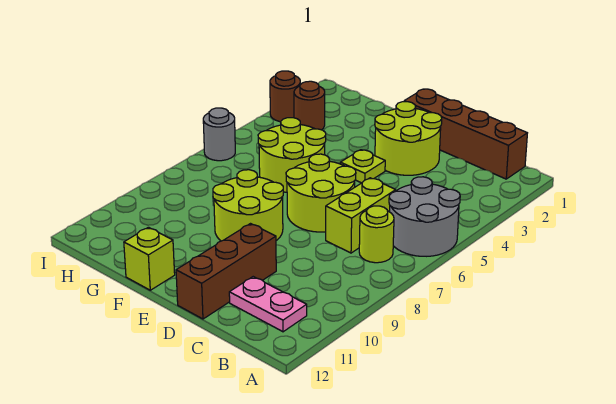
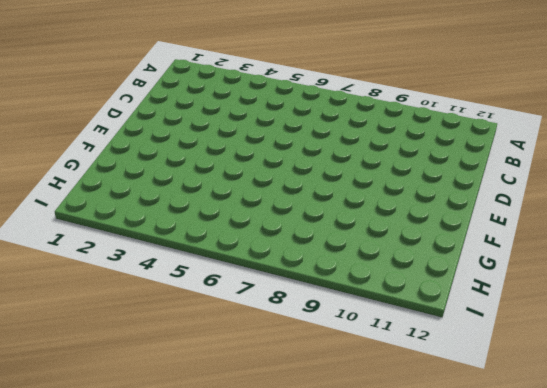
none -> grey 2x2 round brick [389,177,460,256]
none -> brown 1x4 brick [404,89,527,179]
none -> lime 1x1 round brick [359,206,394,263]

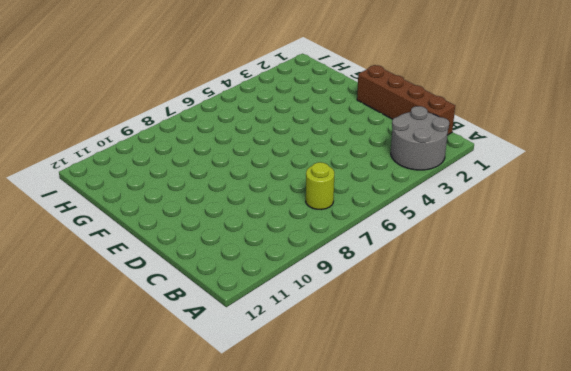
grey 2x2 round brick [391,106,449,170] -> grey 2x2 round brick moved to [389,177,460,256]
none -> pink 1x2 plate [229,277,307,332]
none -> lime 1x2 brick [326,178,396,253]
none -> lime 2x2 round brick [375,102,442,175]

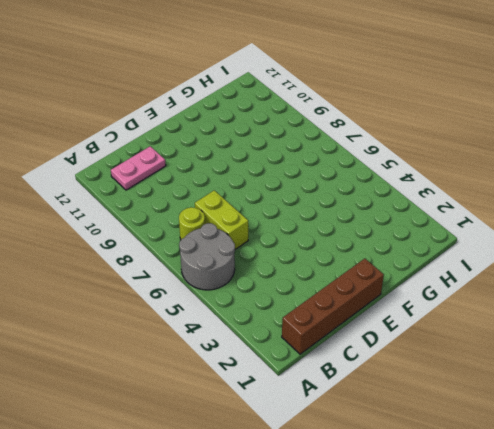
none -> lime 2x2 round brick [375,102,442,175]
none -> lime 2x2 round brick [286,154,356,232]
none -> brown 1x3 brick [176,224,276,319]

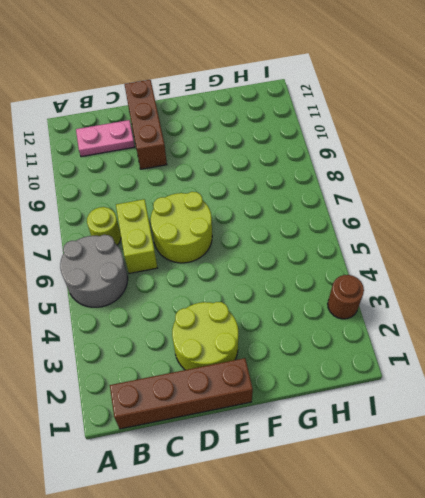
none -> lime 1x1 plate [340,150,385,183]
none -> lime 2x2 round brick [213,170,283,241]
none -> lime 2x2 round brick [258,118,326,192]

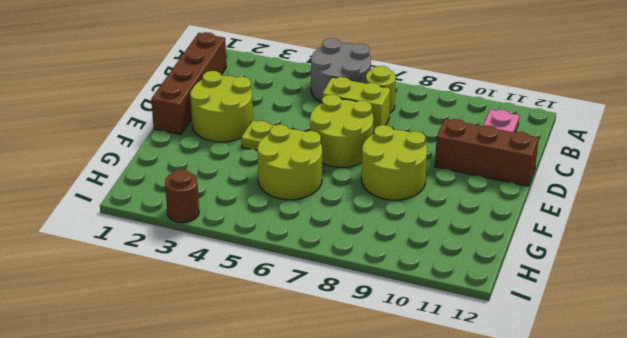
none -> lime 1x1 brick [124,227,175,290]
none -> brown 1x1 round brick [294,81,325,130]
none -> grey 1x1 round brick [203,108,235,161]

